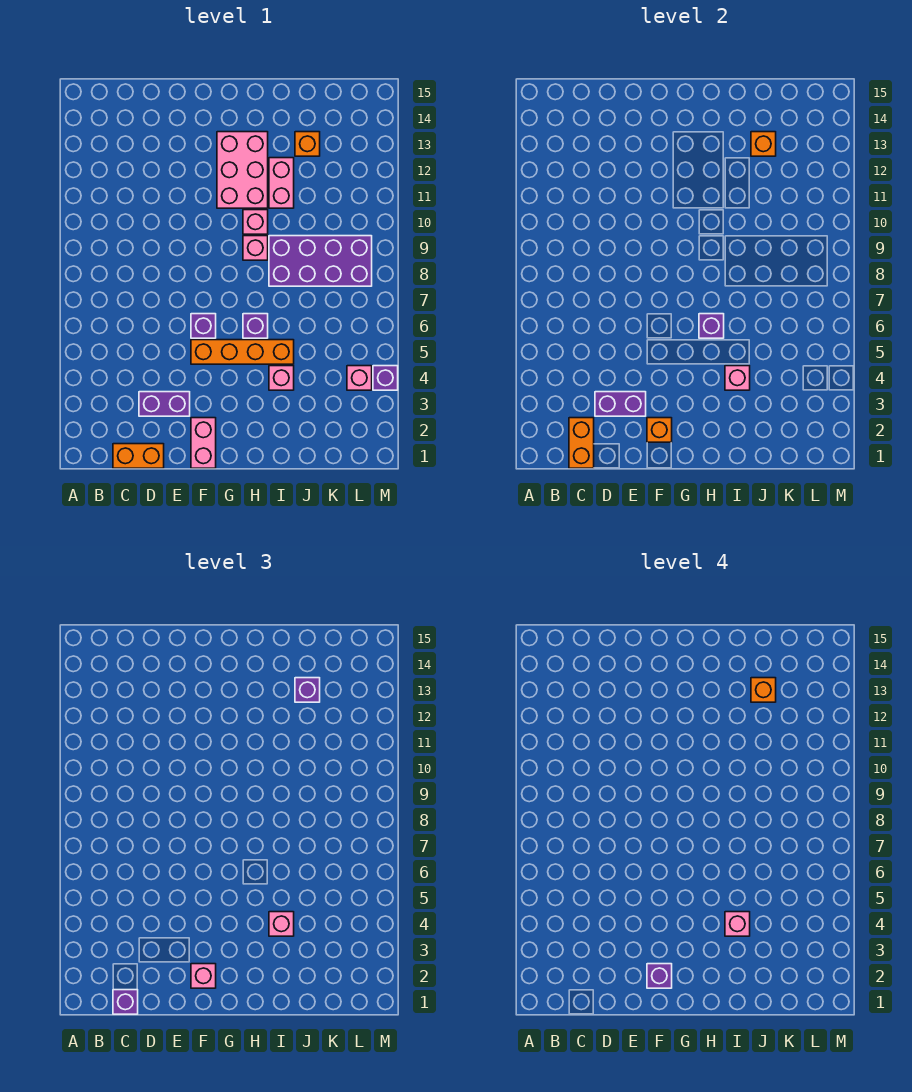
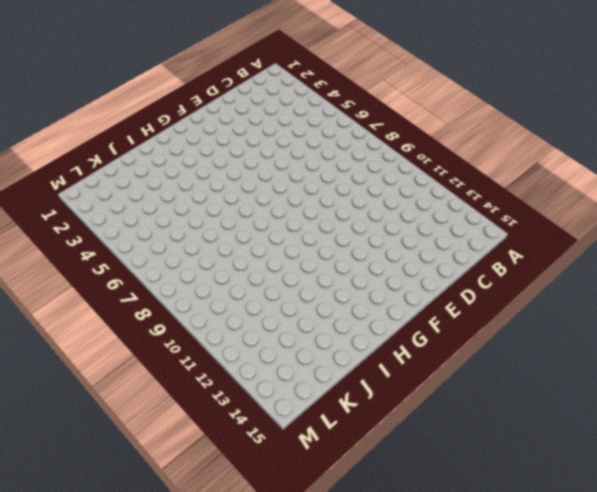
none -> orange 1x2 brick [113,444,164,468]
none -> purple 1x2 brick [139,392,190,416]
none -> pink 1x2 brick [191,418,216,468]

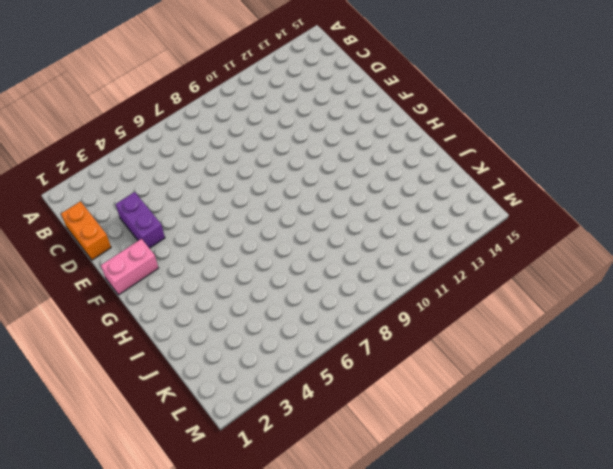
none -> orange 1x4 brick [191,340,294,364]
none -> purple 1x1 brick [191,314,216,338]
none -> pink 2x3 brick [217,132,268,208]

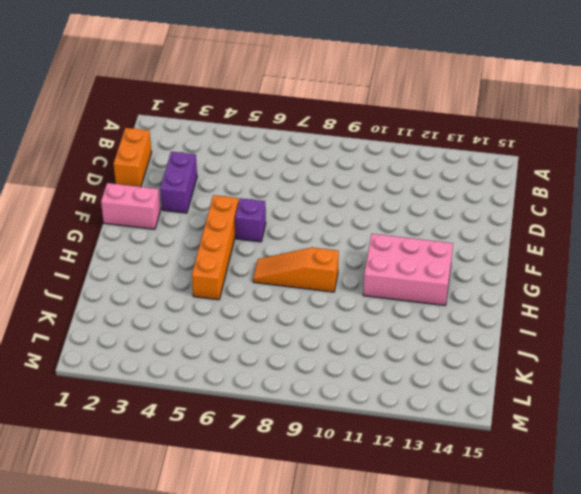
orange 1x3 slope [253,247,339,292] -> pink 1x1 brick [243,236,268,260]
none -> purple 1x1 brick [243,314,268,338]
none -> pink 1x1 brick [243,210,268,234]
none -> pink 1x1 brick [269,366,294,390]

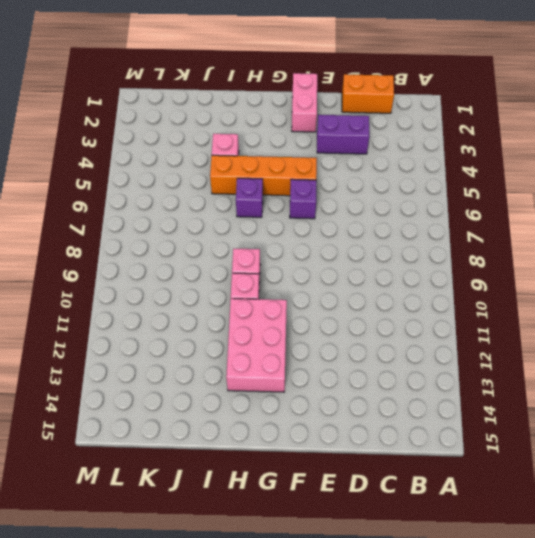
none -> purple 2x4 brick [269,236,372,286]
none -> pink 1x2 brick [269,158,294,208]
none -> orange 1x1 brick [295,132,320,156]

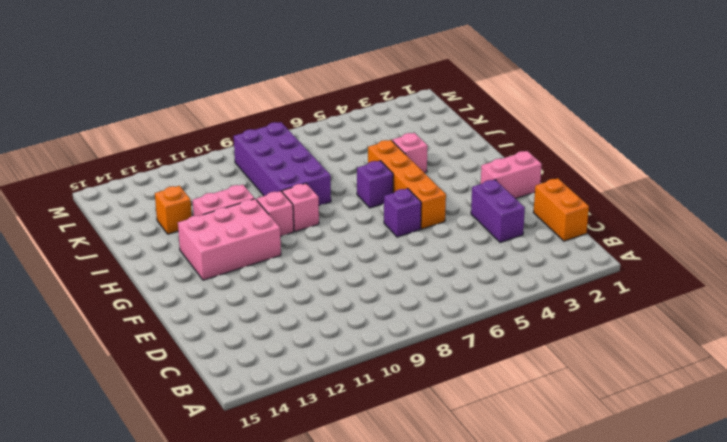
none -> pink 1x1 brick [347,366,372,390]
none -> purple 1x1 brick [373,366,398,390]
none -> orange 1x2 brick [569,418,594,468]

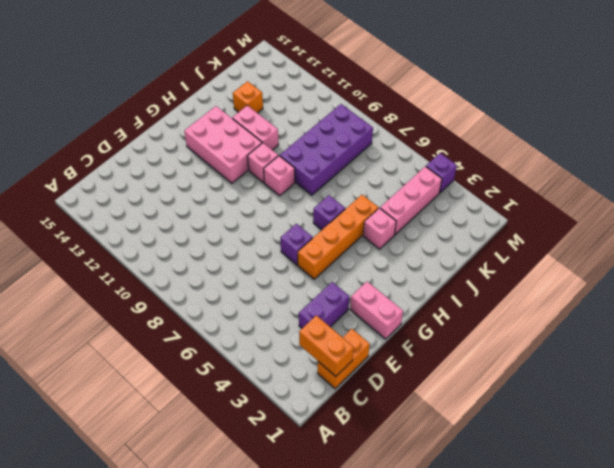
pink 1x3 brick [380,166,442,235] -> pink 1x1 brick [347,366,372,390]
none -> purple 1x2 brick [595,392,646,416]
none -> orange 1x1 brick [647,418,672,442]
none -> purple 1x1 brick [699,314,724,338]

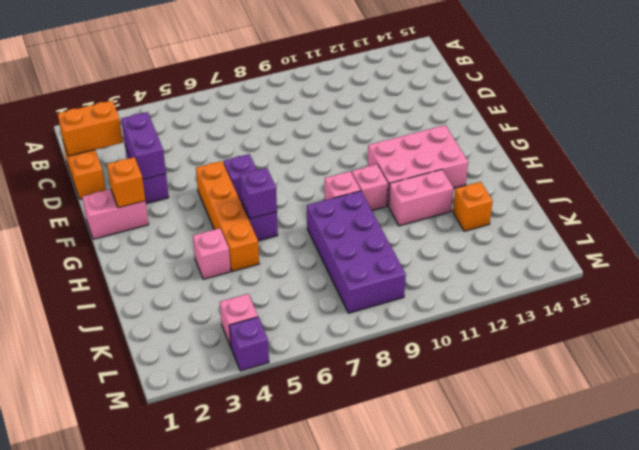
none -> pink 1x1 brick [725,366,750,390]
none -> orange 1x1 brick [751,132,776,156]
none -> purple 1x1 brick [113,990,138,1014]

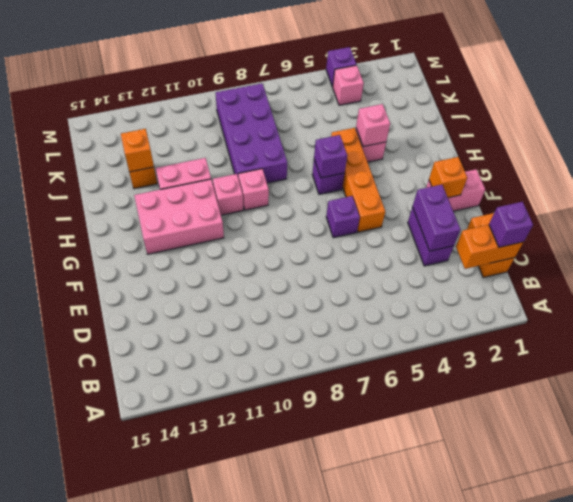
none -> pink 1x1 brick [191,964,216,988]
none -> pink 1x1 brick [269,912,294,936]
none -> purple 1x1 brick [295,678,320,702]

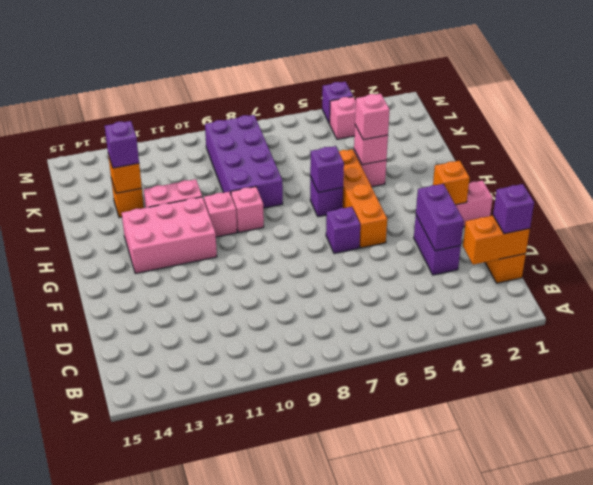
none -> pink 1x1 brick [191,964,216,988]
none -> purple 1x1 brick [647,964,672,988]
none -> pink 1x1 brick [725,912,750,936]

